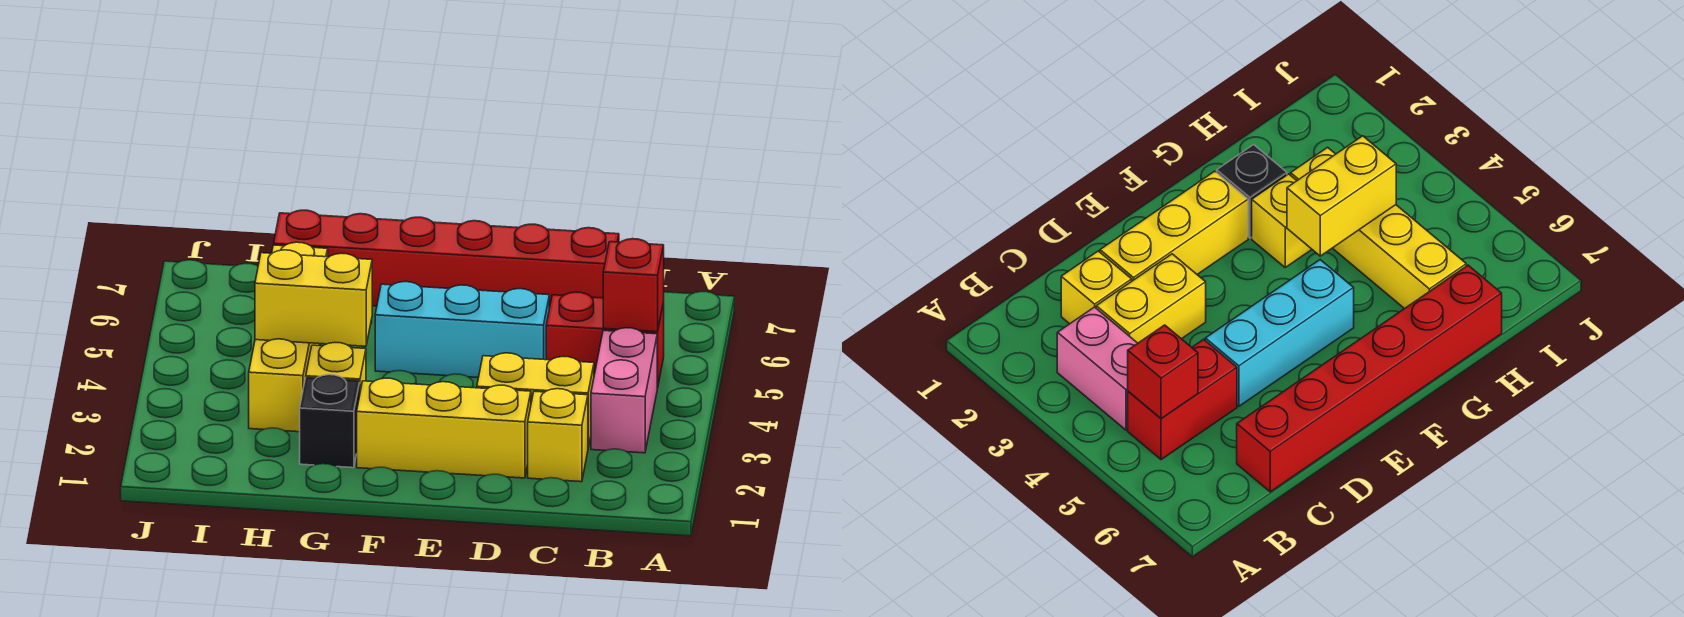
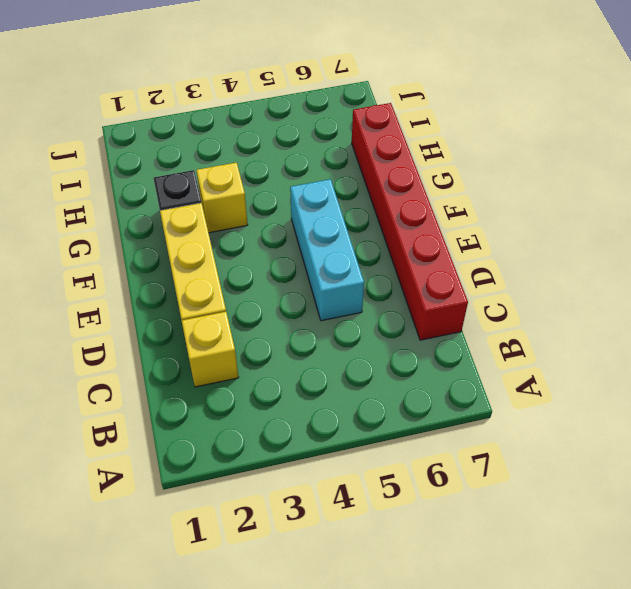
none -> pink 1x2 brick [591,328,657,453]
none -> red 1x2 brick [546,292,664,388]
none -> yellow 1x2 brick [477,353,594,447]

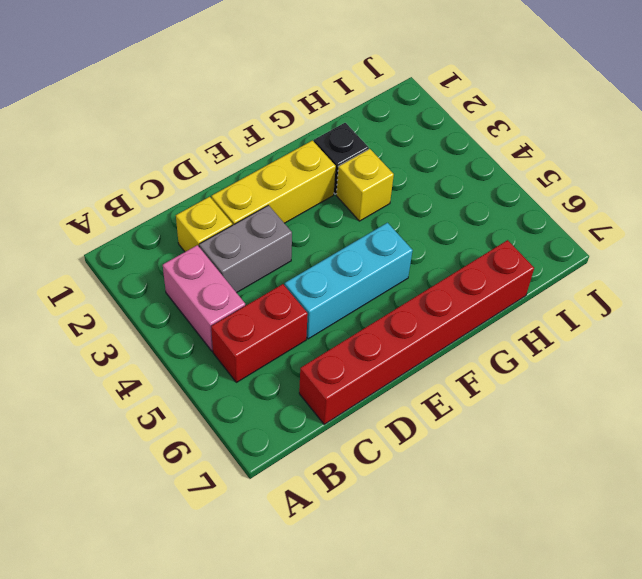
grey 1x2 brick [199,205,292,293] -> yellow 1x2 brick [477,353,594,447]
none -> yellow 1x4 brick [249,242,328,432]
none -> red 1x1 brick [603,239,664,332]
none -> yellow 1x2 brick [255,250,372,346]

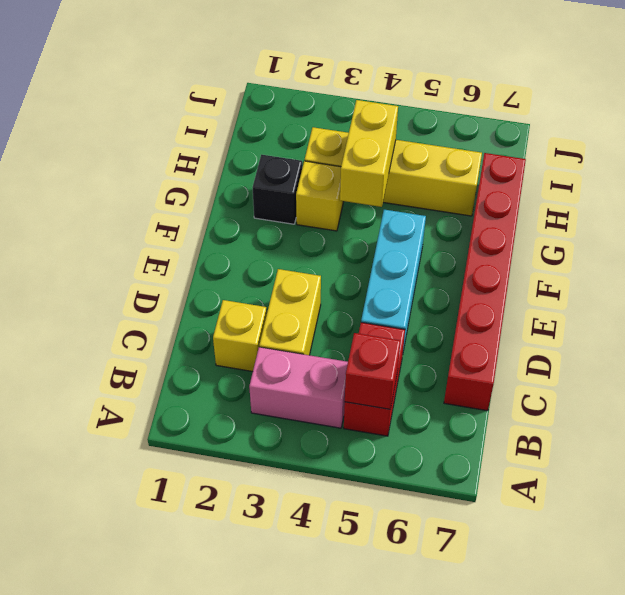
none -> yellow 1x3 brick [357,378,531,478]

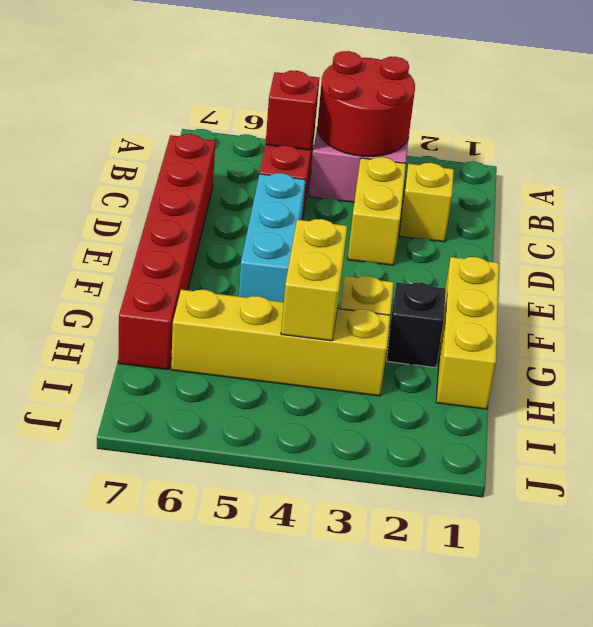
red 2x2 round brick [317,51,415,157] -> none
yellow 1x3 brick [436,257,499,409] -> yellow 1x3 brick moved to [357,378,531,478]

